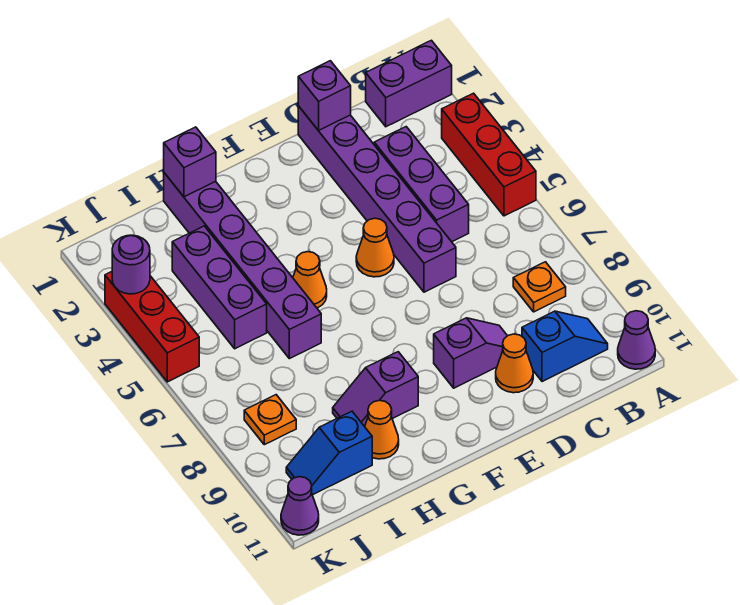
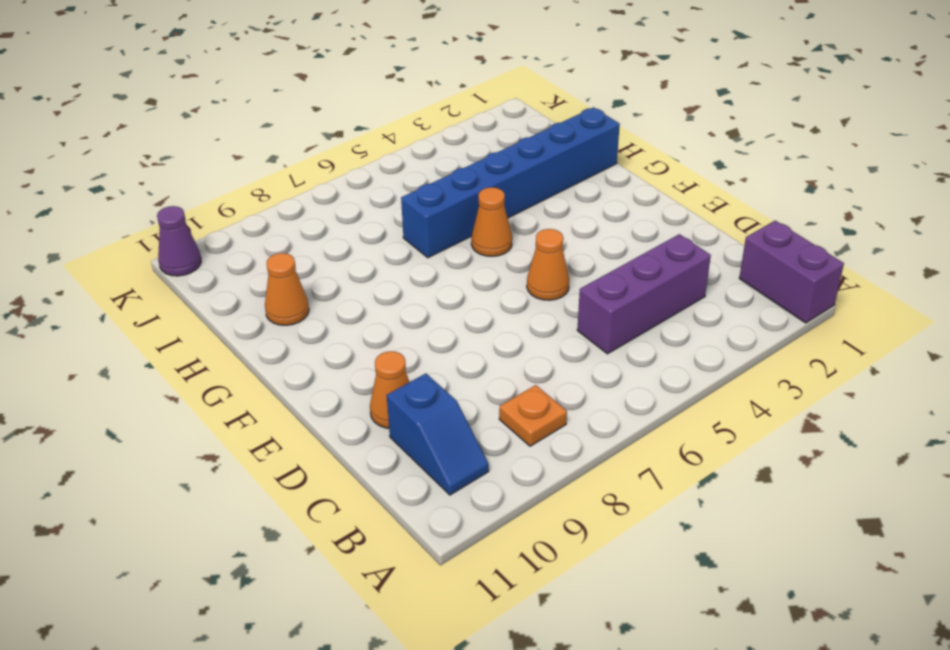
blue 1x6 brick [401,107,620,258] -> purple 1x6 brick [164,173,321,359]
none -> red 1x3 brick [442,93,536,216]
none -> purple 1x1 cone [618,311,655,369]
none -> purple 1x6 brick [298,106,456,292]

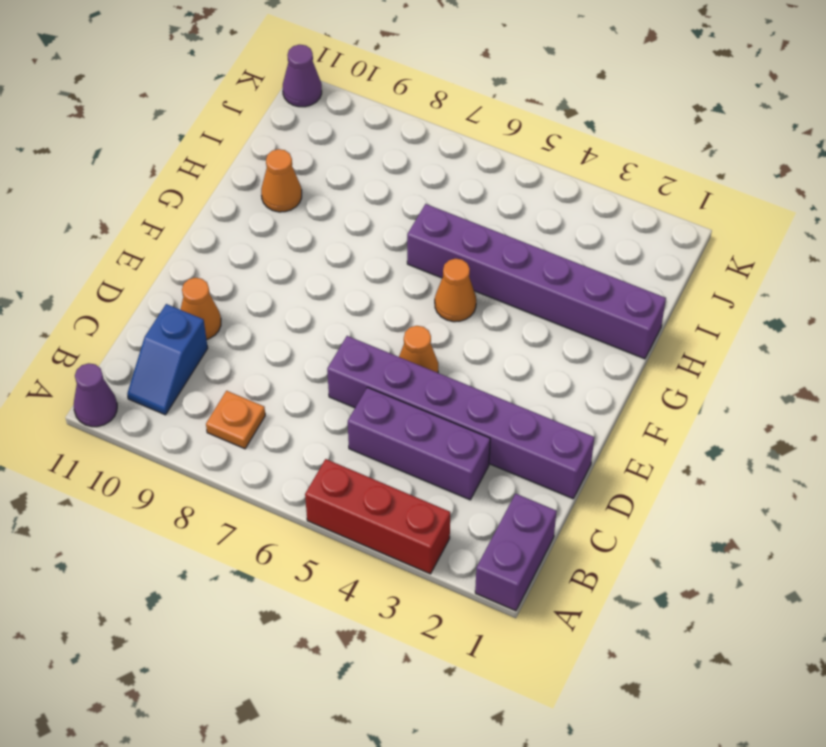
none -> purple 1x2 slope [434,318,507,388]
none -> purple 1x2 slope [333,352,418,427]
none -> purple 1x3 brick [172,226,267,349]

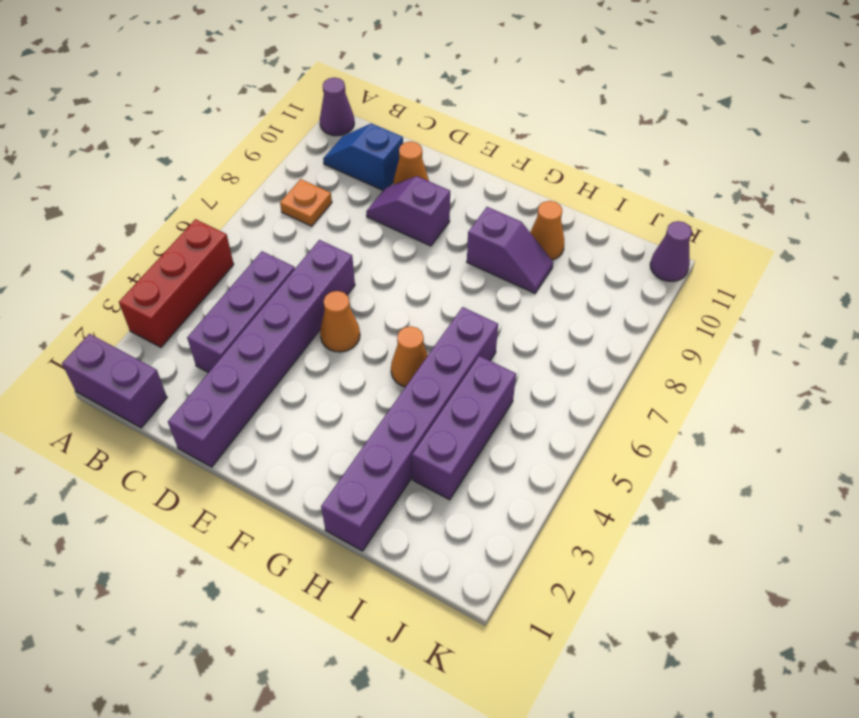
none -> blue 1x2 slope [286,411,372,495]
none -> orange 1x1 plate [244,395,296,445]
none -> red 1x3 brick [105,272,199,382]

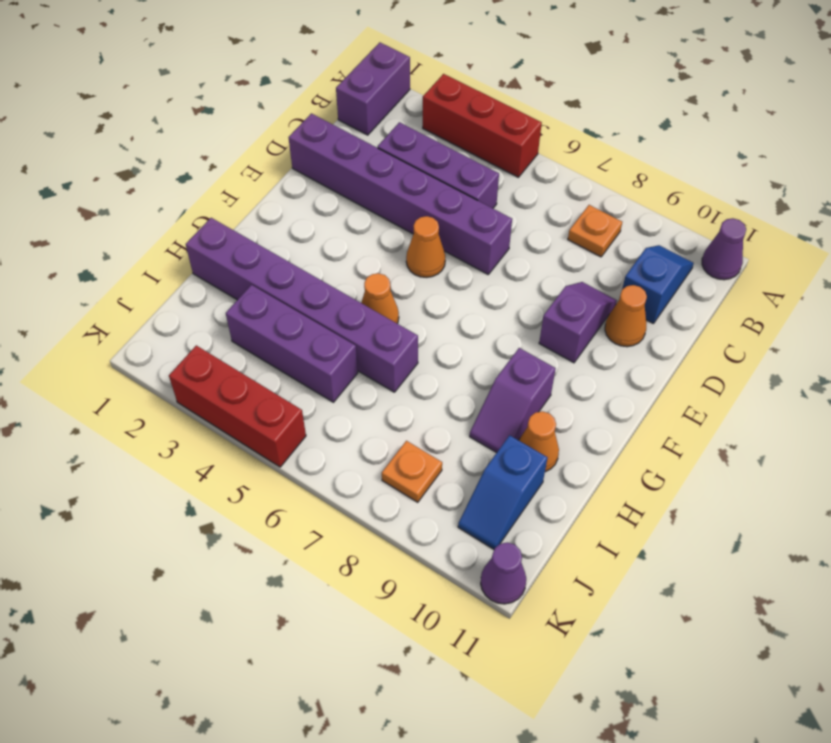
none -> purple 1x1 brick [298,61,351,131]
none -> purple 1x1 brick [164,127,216,197]
none -> purple 1x1 round brick [112,235,150,294]

